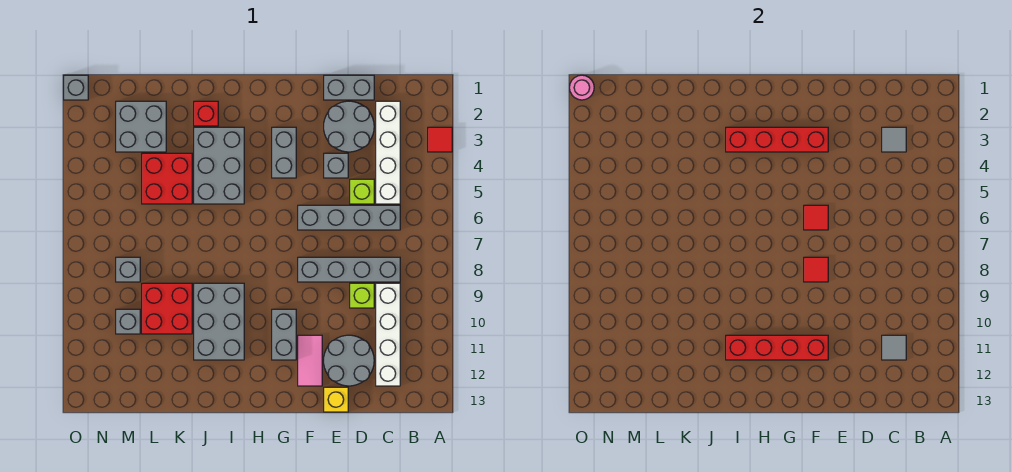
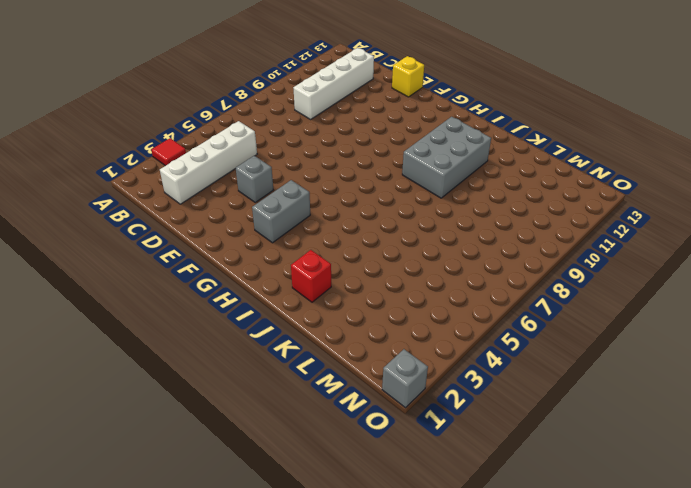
none -> grey 1x4 brick [298,205,400,230]
none -> grey 1x4 brick [298,257,400,282]
none -> grey 1x2 brick [324,75,374,100]
none -> grey 2x2 round brick [324,101,374,152]

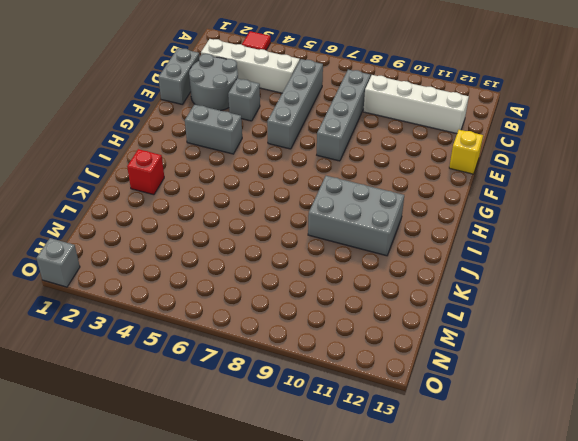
none -> lime 1x1 brick [350,179,374,204]
none -> lime 1x1 brick [350,283,374,308]
none -> grey 2x2 round brick [324,335,374,386]
none -> pink 1x2 tile [298,335,322,386]

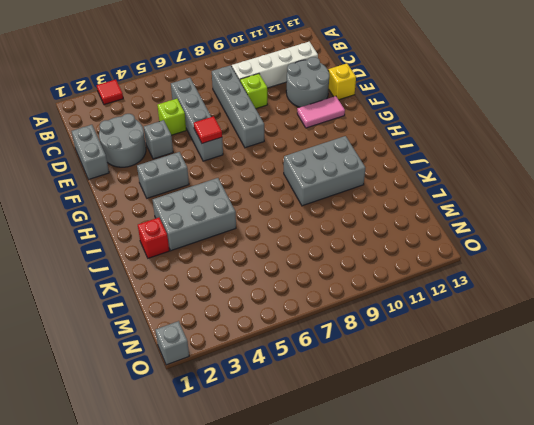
none -> white 1x4 brick [376,101,400,204]
none -> grey 1x2 brick [272,309,296,360]
none -> red 2x2 brick [142,153,192,204]
none -> red 2x2 brick [142,283,192,334]

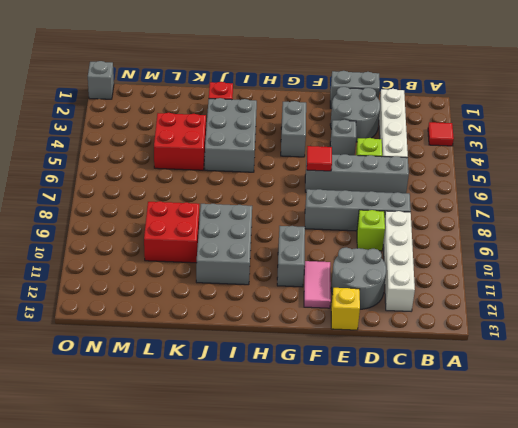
none -> grey 2x2 brick [116,101,166,152]
none -> grey 1x1 brick [116,257,140,282]
none -> grey 1x1 brick [116,309,140,334]
none -> grey 1x1 tile [882,127,906,152]

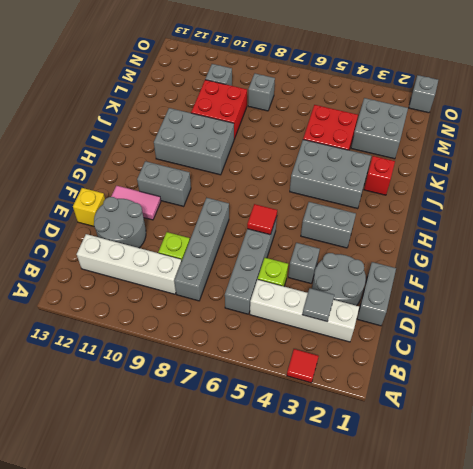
none -> grey 1x1 tile [882,335,906,360]
none -> red 1x4 brick [726,127,828,152]
none -> red 1x1 tile [804,257,828,282]
none -> red 1x4 brick [726,335,828,360]

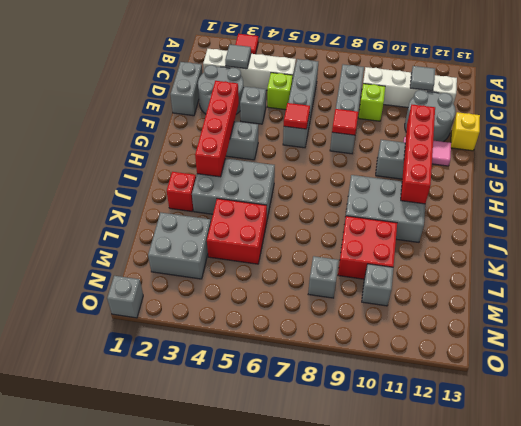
none -> pink 1x1 round brick [570,75,594,100]

